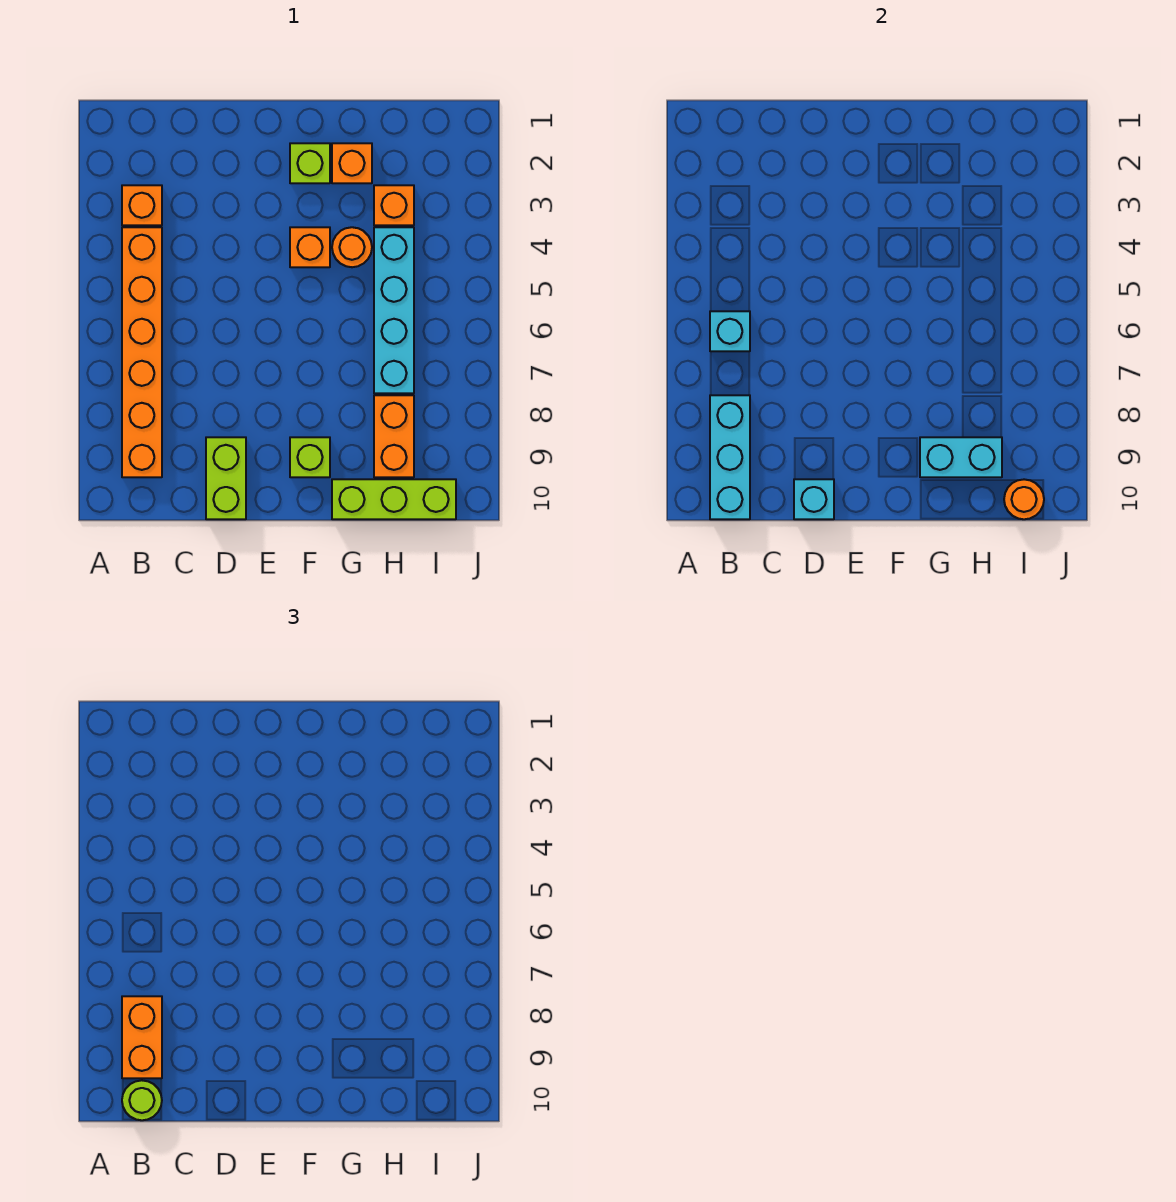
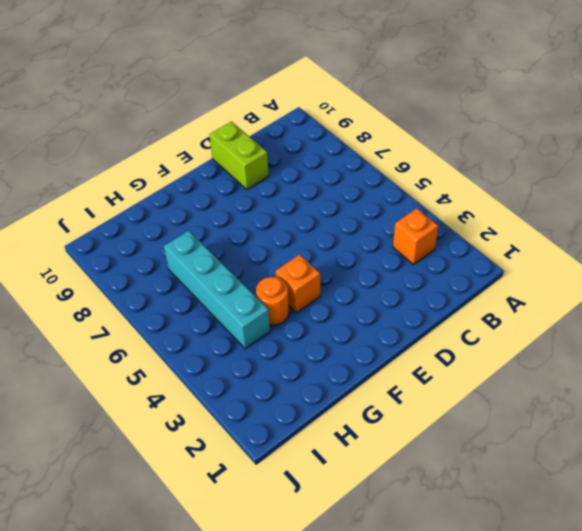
none -> orange 1x6 brick [122,227,162,477]
none -> lime 1x1 brick [290,143,330,183]
none -> lime 1x1 brick [290,437,330,477]

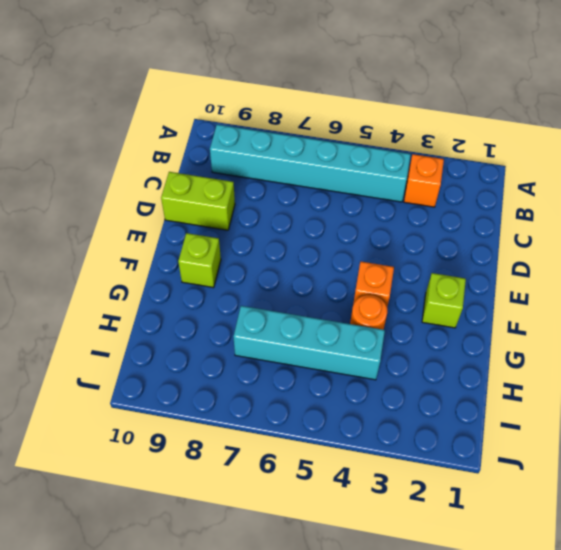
cyan 1x6 brick [210,125,411,202] -> orange 1x6 brick [122,227,162,477]
none -> orange 1x1 brick [332,143,372,183]
none -> lime 1x3 brick [332,479,456,519]
none -> orange 1x1 brick [374,185,414,225]

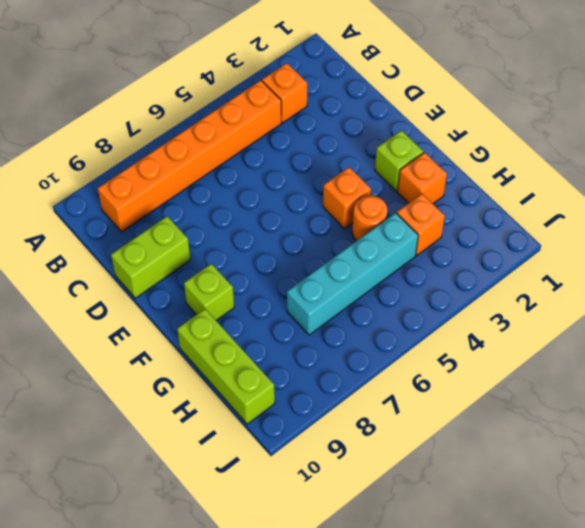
none -> orange 1x2 brick [374,395,414,477]
none -> cyan 1x1 brick [710,311,750,351]
none -> cyan 1x3 brick [710,395,750,519]

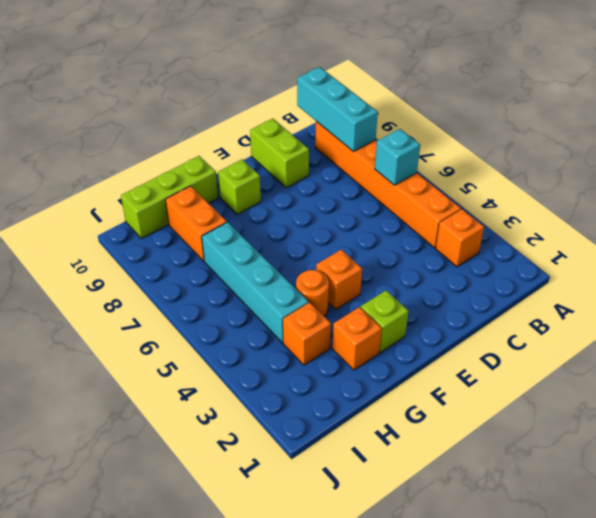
none -> cyan 1x1 brick [794,479,834,519]
none -> cyan 1x2 brick [920,437,1002,477]
none -> orange 1x1 round brick [1004,479,1044,519]

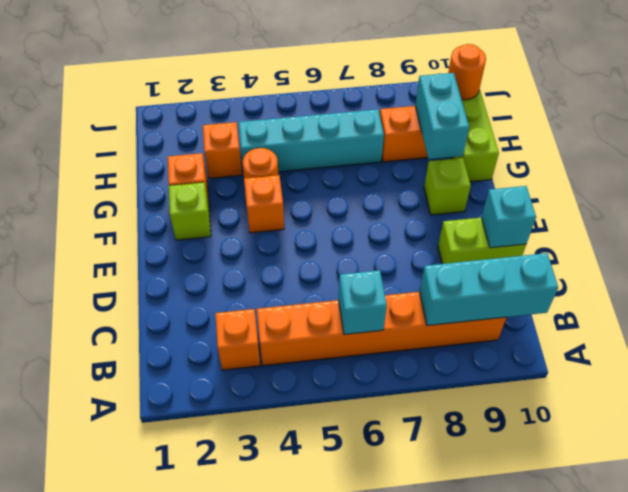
none -> orange 1x2 brick [122,996,162,1078]
none -> lime 1x1 round brick [122,1080,162,1120]

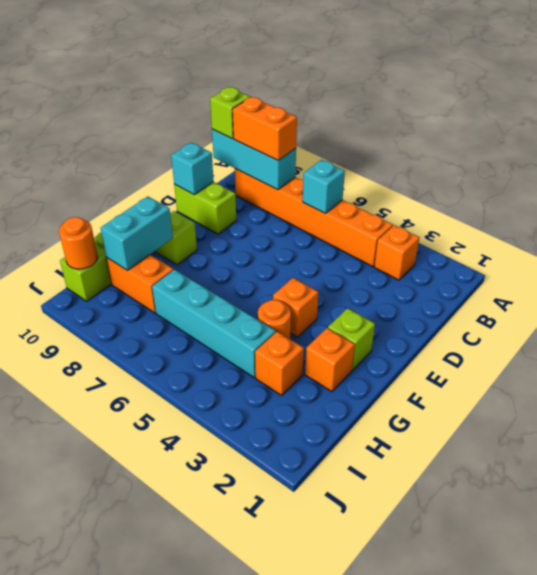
lime 1x1 brick [210,87,250,139] -> lime 1x1 round brick [122,1080,162,1120]

